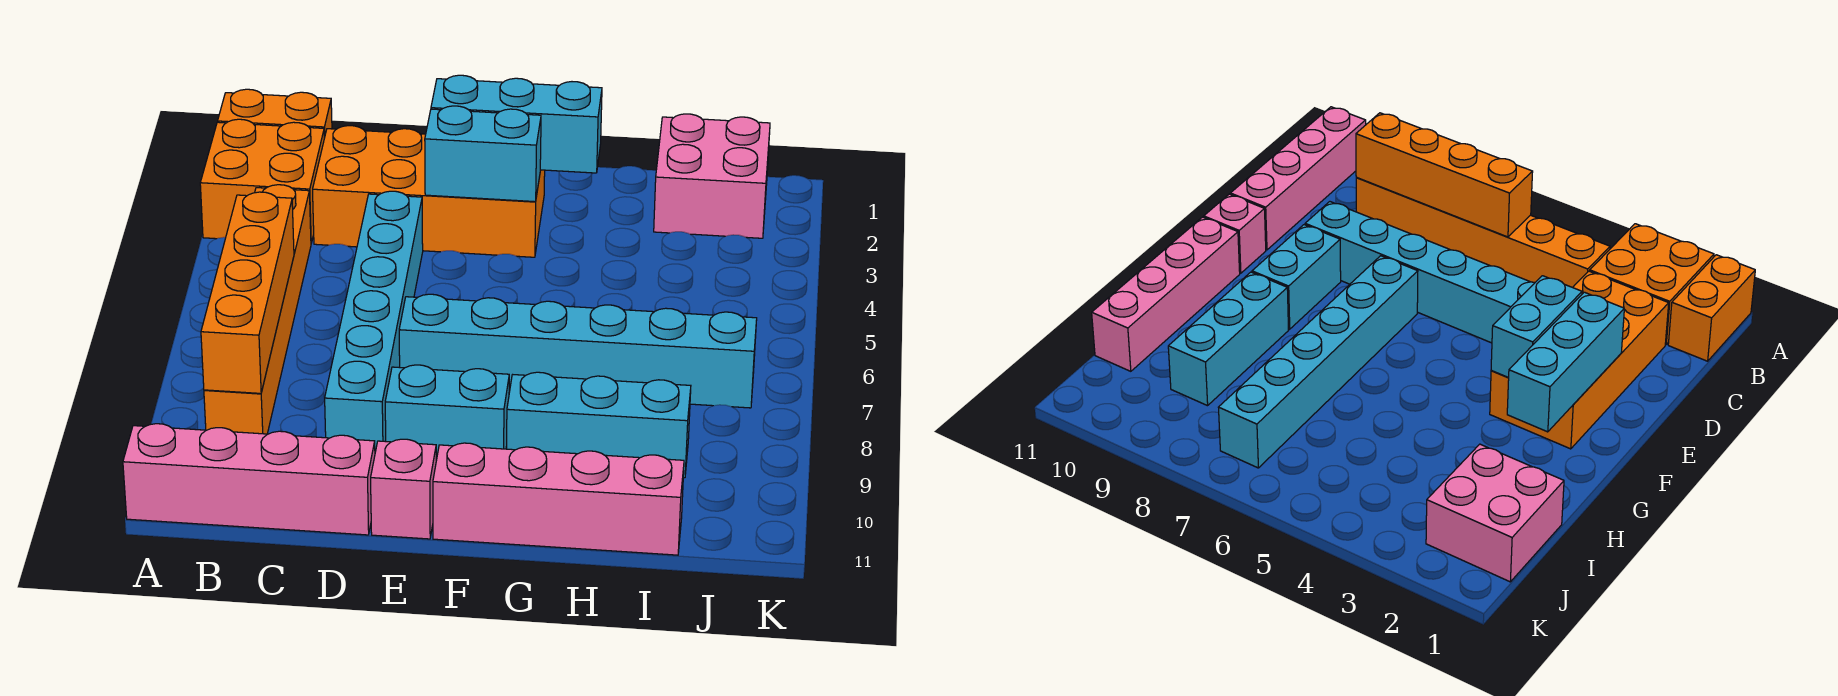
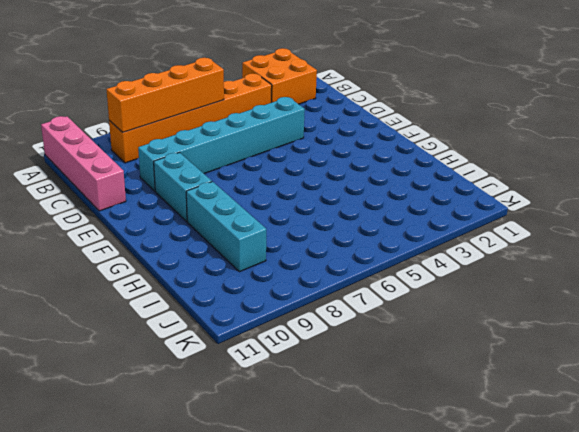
none -> orange 1x2 brick [218,89,332,138]
none -> orange 2x4 brick [313,126,545,257]
none -> cyan 1x6 brick [399,294,757,408]

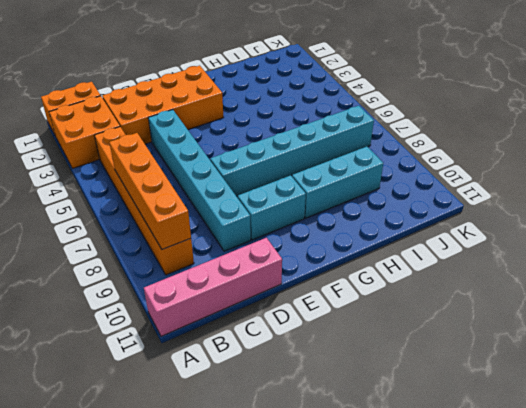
none -> pink 1x1 brick [371,439,436,539]
none -> pink 1x4 brick [433,443,684,555]
none -> pink 2x2 brick [654,114,770,238]

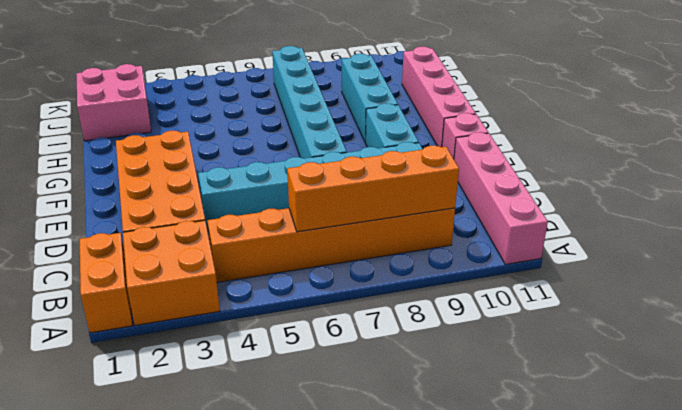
none -> cyan 1x3 brick [431,75,602,173]
none -> cyan 1x2 brick [425,106,541,202]

